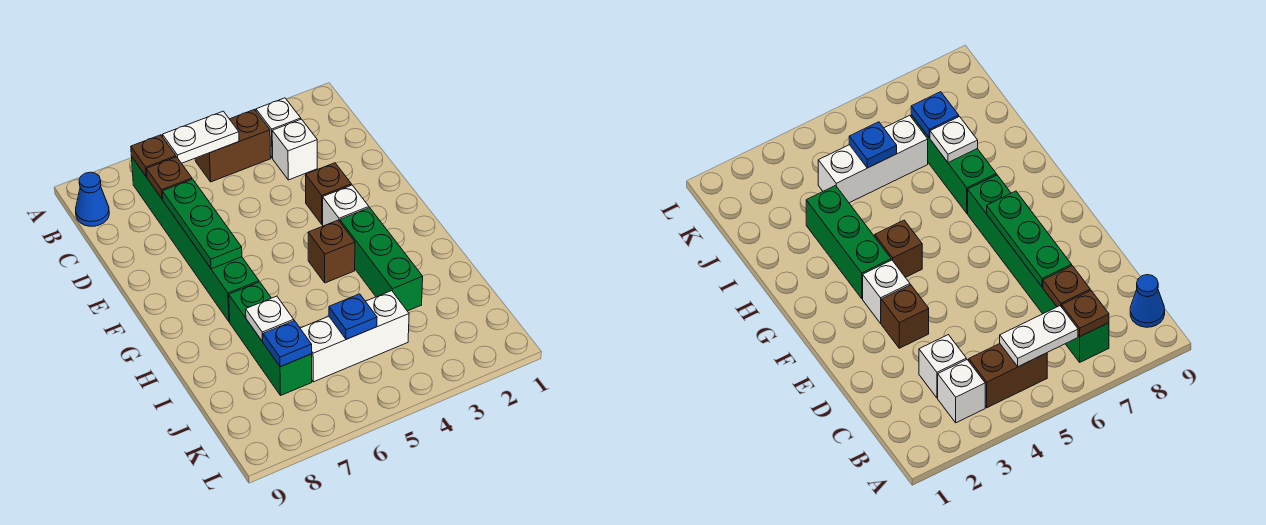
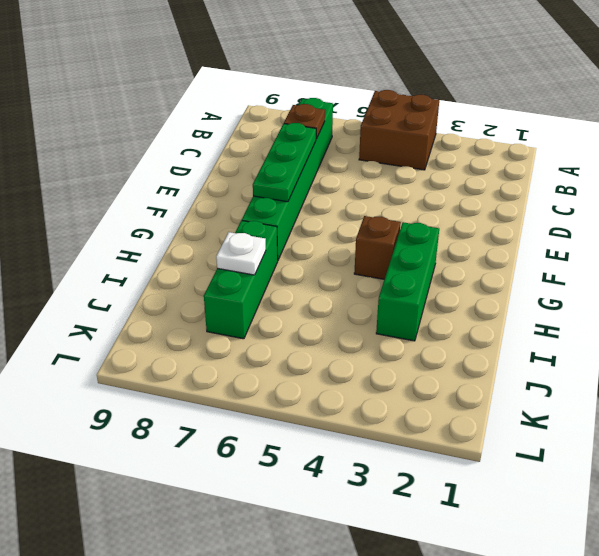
brown 2x2 brick [359,90,439,170] -> brown 1x2 brick [195,110,271,182]
none -> white 1x1 brick [256,98,301,158]
none -> blue 1x1 cone [76,172,109,226]
none -> white 1x1 brick [272,119,317,180]

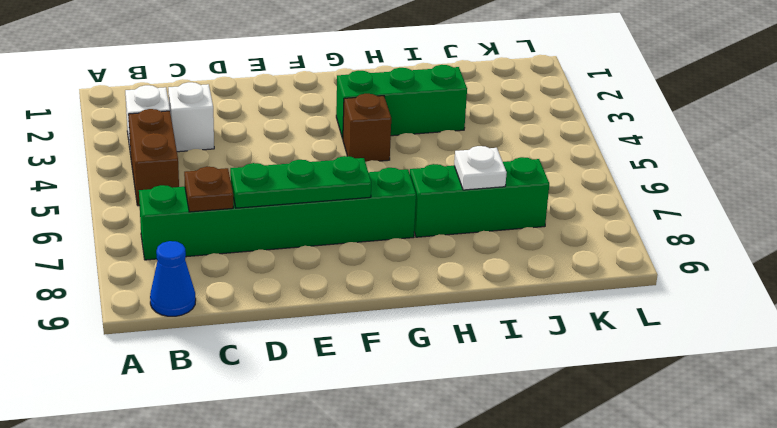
none -> brown 1x1 brick [306,163,351,224]
none -> white 1x1 brick [323,185,369,226]
none -> white 1x3 brick [300,291,409,382]

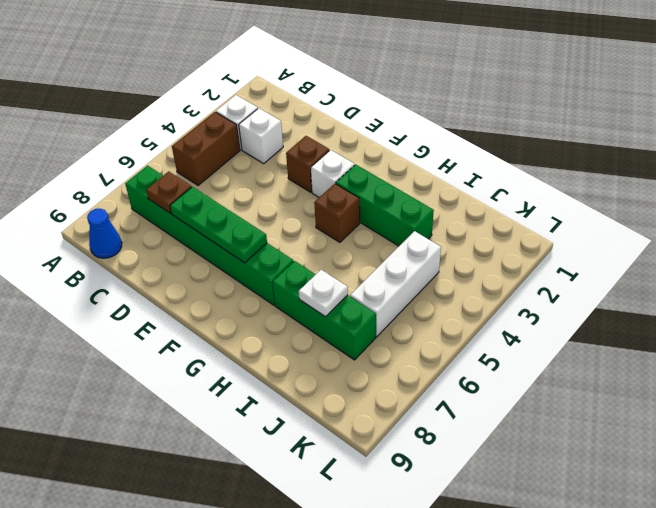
none -> white 1x2 plate [162,111,239,163]
none -> brown 1x1 plate [131,135,176,177]
none -> blue 1x1 plate [329,294,377,339]

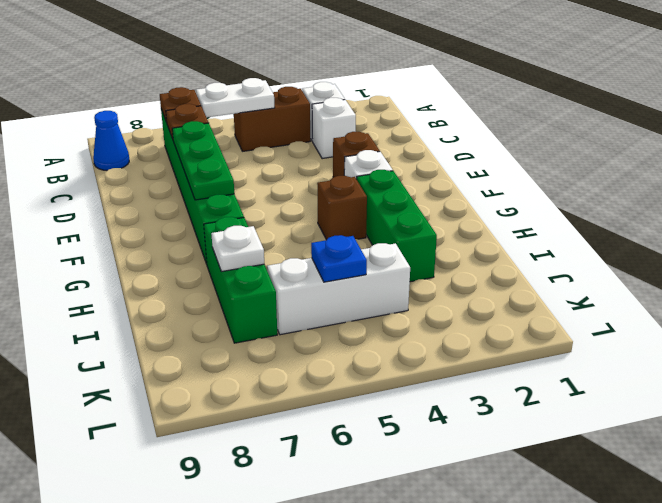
none -> blue 1x1 plate [263,321,312,367]

